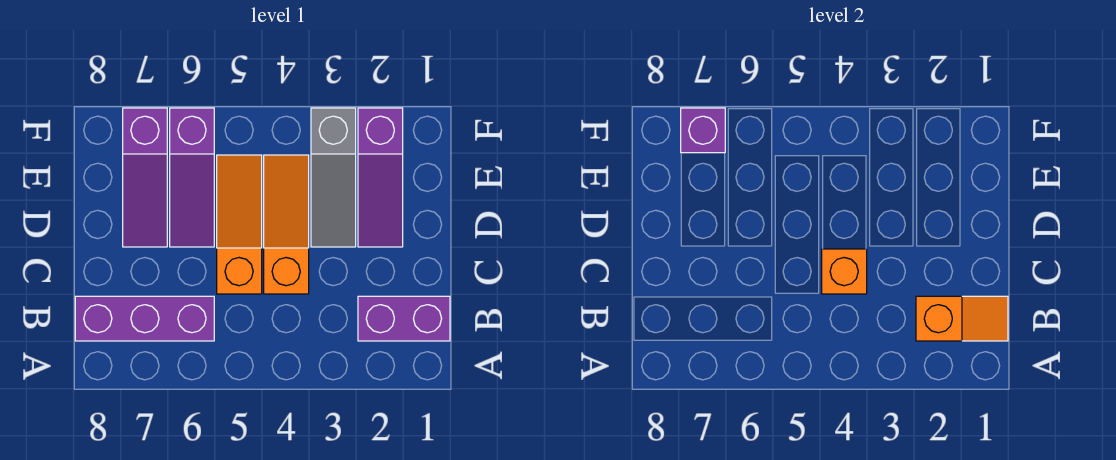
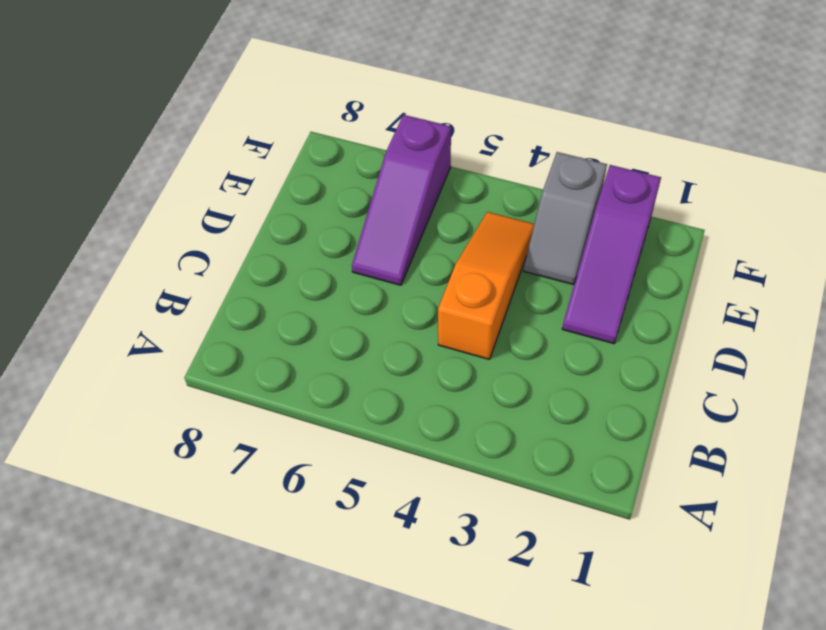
grey 1x2 slope [524,152,607,285] -> grey 1x3 slope [311,108,356,247]
none -> purple 1x2 brick [358,296,450,341]
none -> purple 1x3 brick [75,296,214,341]

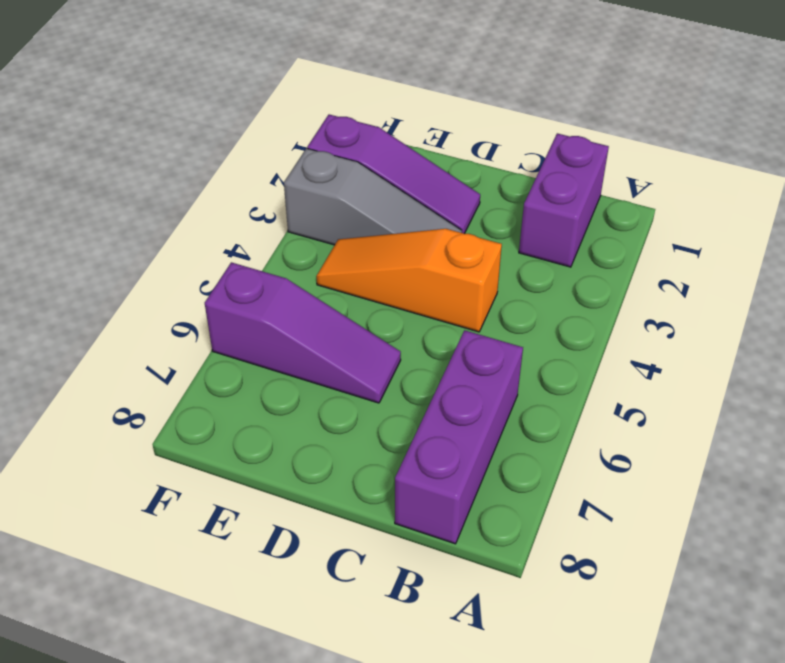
none -> orange 1x3 slope [217,155,262,294]
none -> purple 1x3 slope [123,108,167,247]

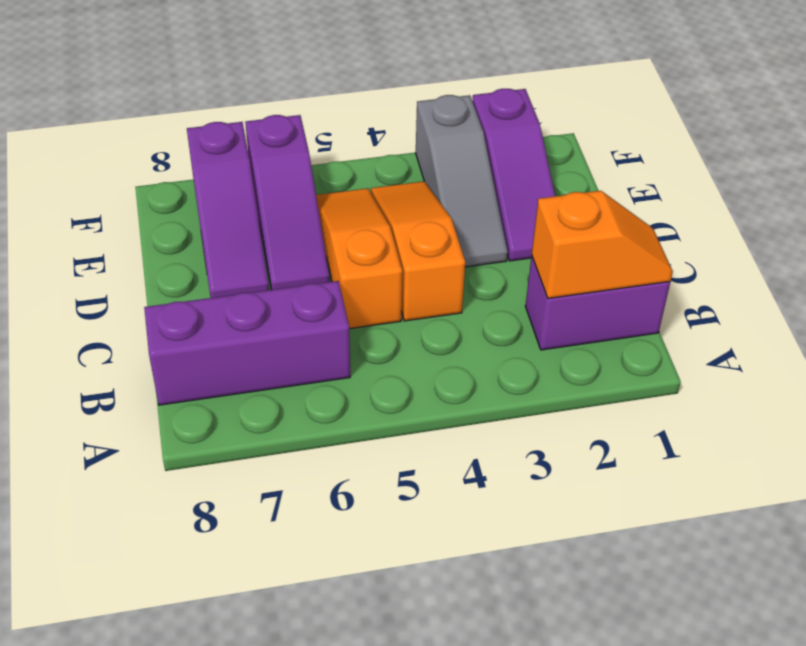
none -> orange 1x1 brick [822,249,867,294]
none -> purple 1x1 brick [681,108,725,153]

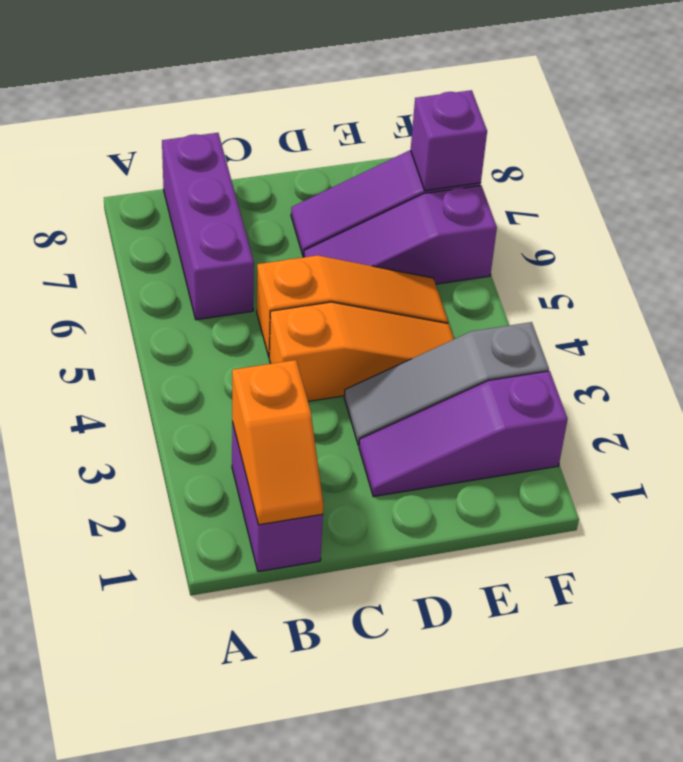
none -> orange 1x1 brick [822,249,867,294]

